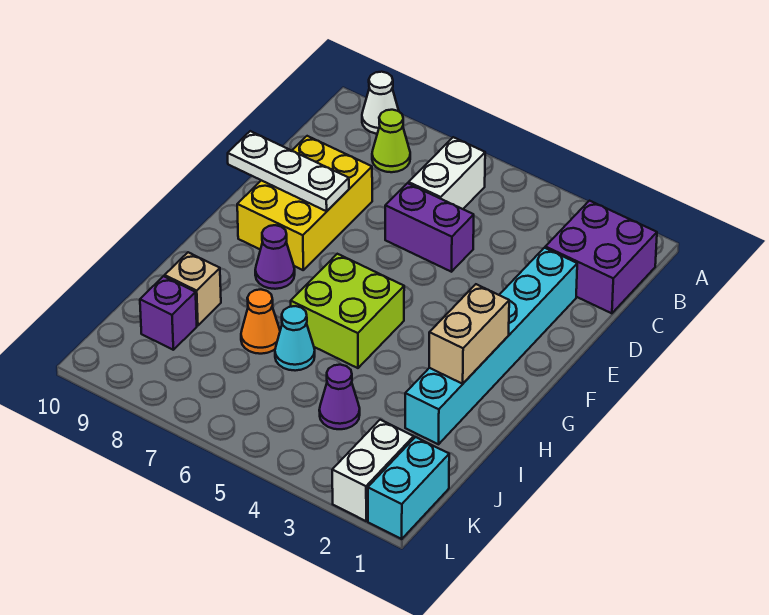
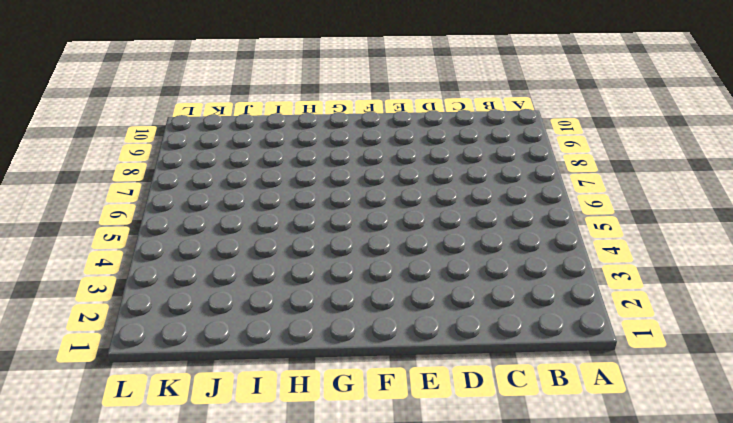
none -> white 1x1 cone [362,72,399,134]
none -> purple 2x2 brick [545,201,657,313]
none -> white 1x2 brick [409,137,485,209]

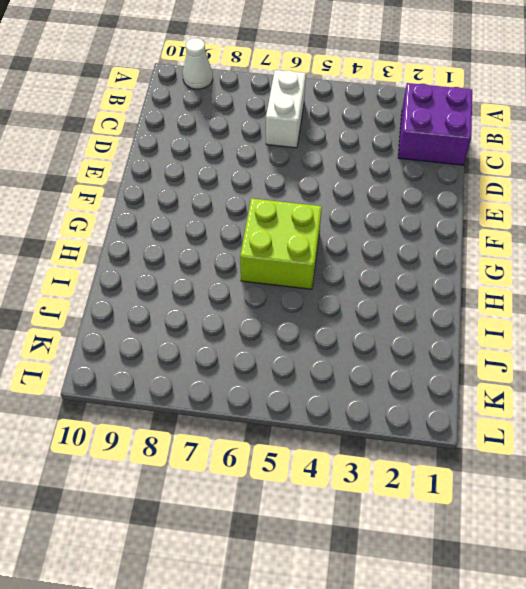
none -> lime 1x1 cone [372,110,410,172]
none -> cyan 1x6 brick [405,248,577,444]
none -> purple 1x2 brick [385,183,474,272]

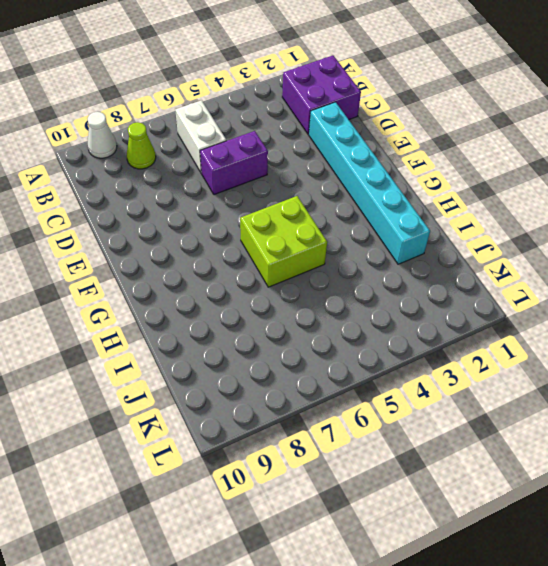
none -> yellow 2x3 brick [237,136,372,270]
none -> purple 1x1 cone [255,225,295,289]
none -> cyan 1x1 cone [275,306,315,371]

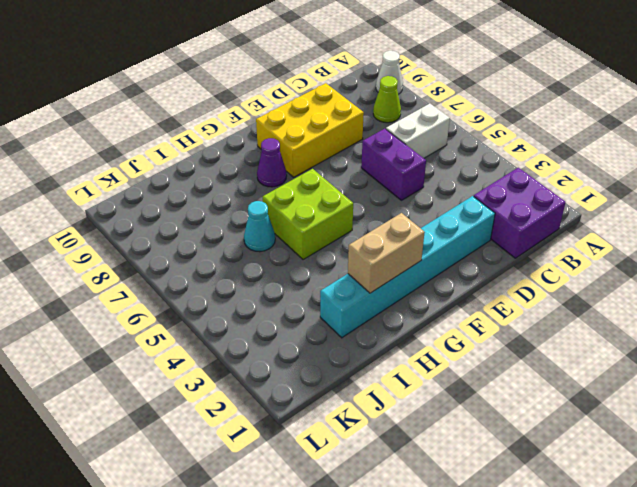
none -> orange 1x1 cone [241,290,280,354]
none -> tan 1x1 brick [165,252,221,326]
none -> purple 1x1 cone [319,365,360,429]

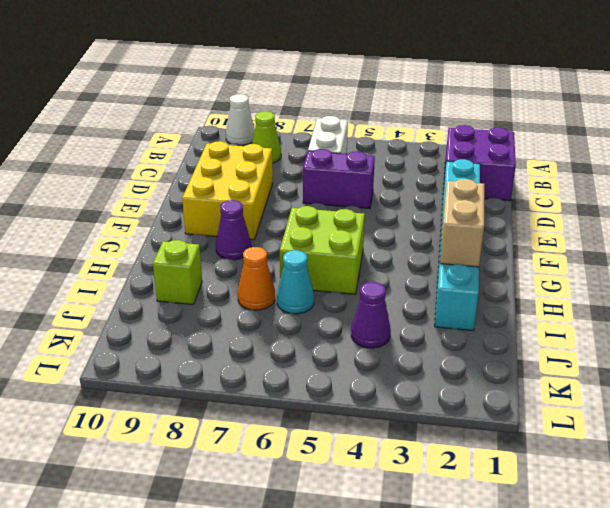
lime 1x1 brick [153,240,202,305] -> tan 1x1 brick [165,252,221,326]
none -> purple 1x1 brick [140,276,197,350]
none -> cyan 1x2 brick [368,437,449,539]
none -> white 1x2 brick [332,420,414,521]

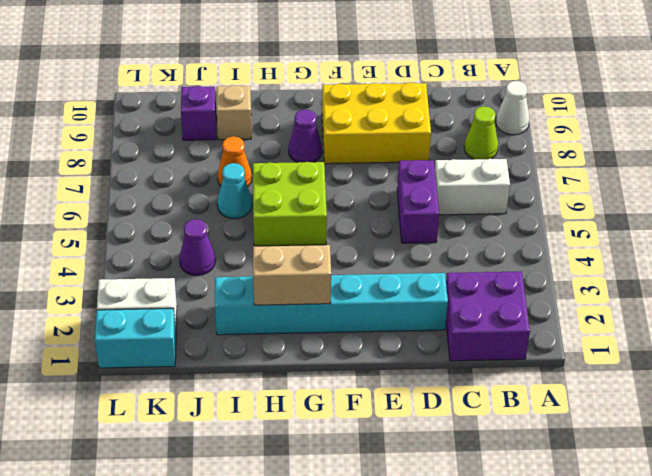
none -> white 1x3 plate [228,131,349,211]

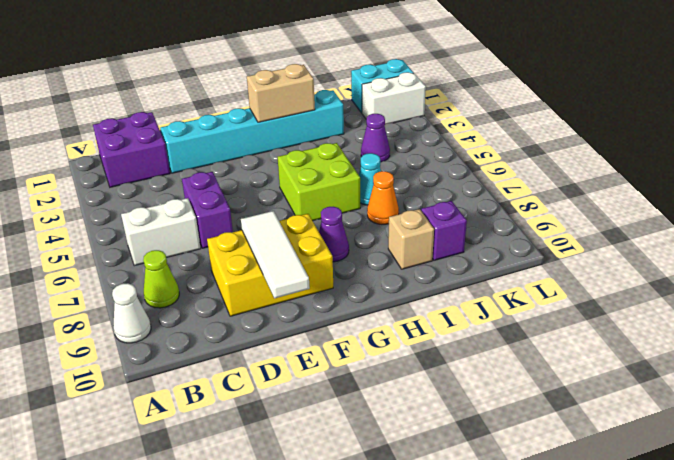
white 1x3 tile [241,211,310,298] -> white 1x3 plate [228,131,349,211]

